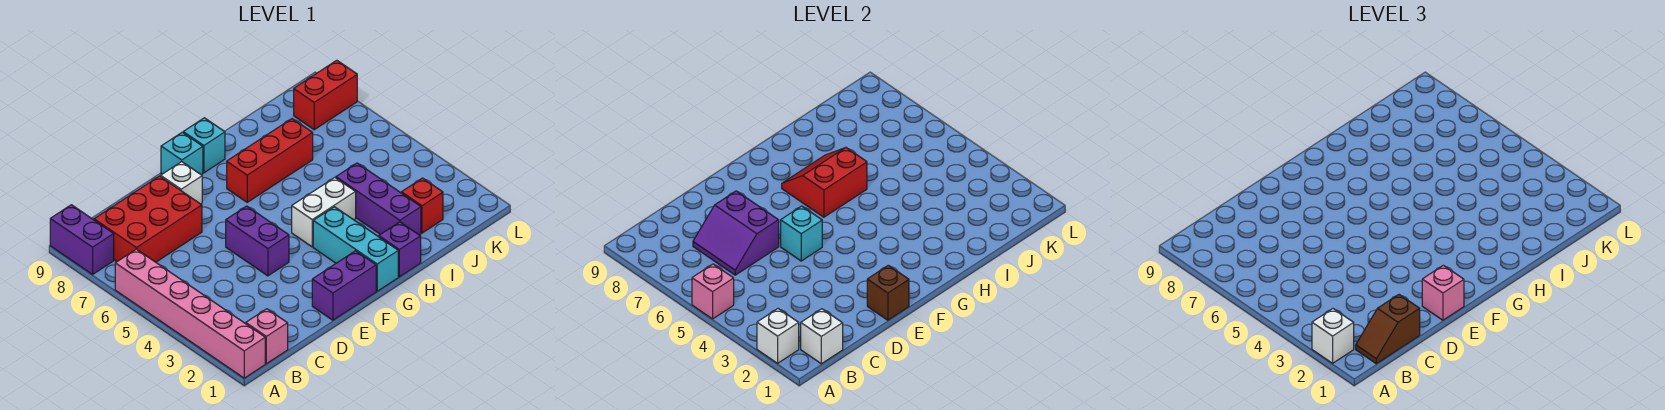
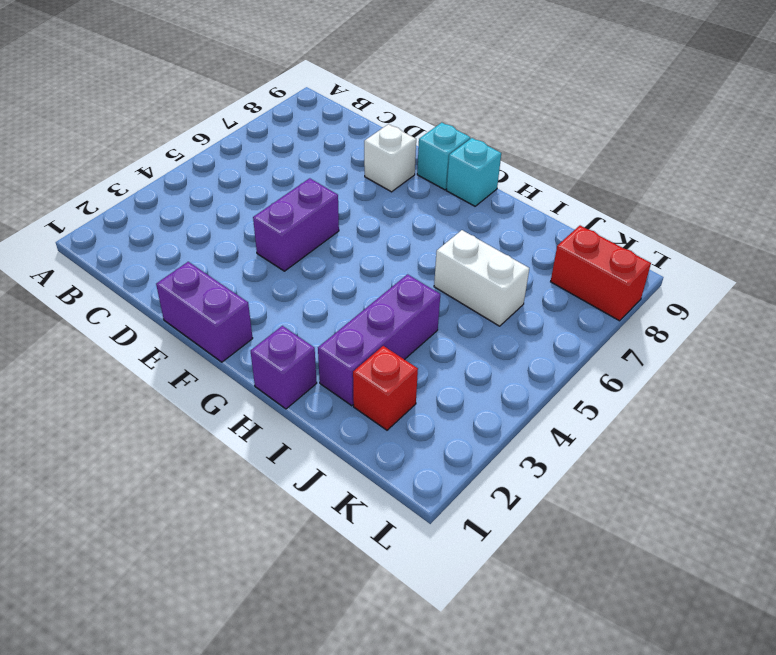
white 1x2 brick [434,230,529,326] -> white 1x2 brick moved to [292,178,356,247]
none -> pink 1x6 brick [115,249,265,378]
none -> purple 1x2 brick [50,205,114,274]
none -> pink 1x1 brick [246,309,288,364]

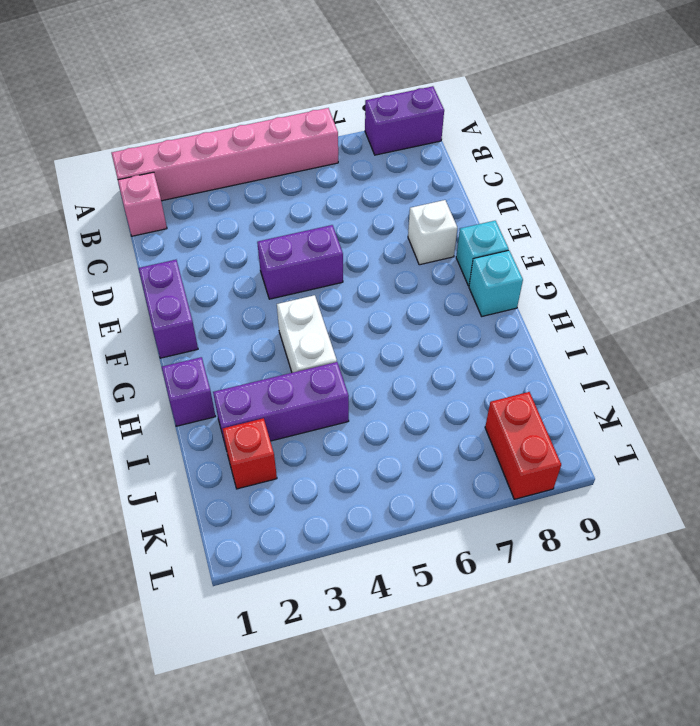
none -> red 2x3 brick [94,176,202,262]
none -> cyan 1x3 brick [313,207,398,291]
none -> red 1x3 brick [227,119,313,202]

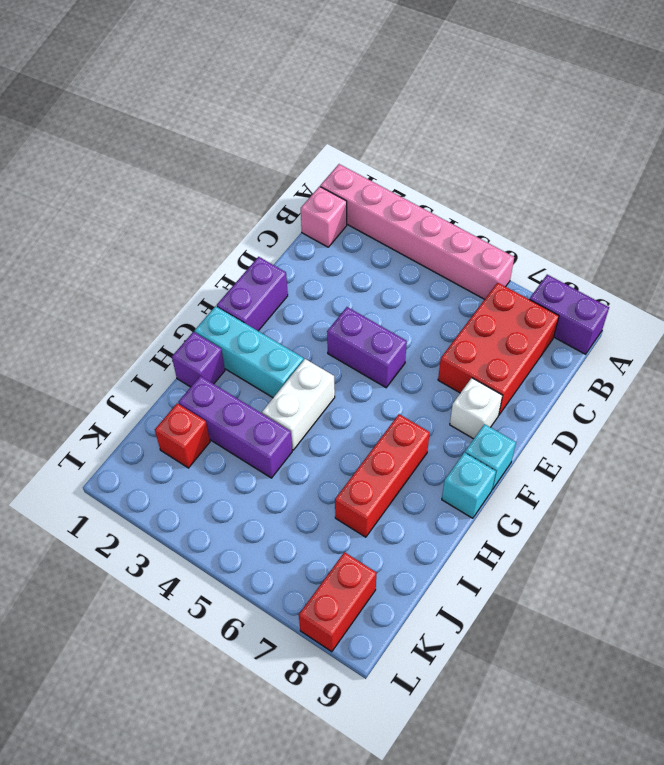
none -> white 1x1 brick [757,309,799,363]
none -> pink 1x1 brick [692,264,734,319]
none -> white 1x1 brick [801,309,843,364]

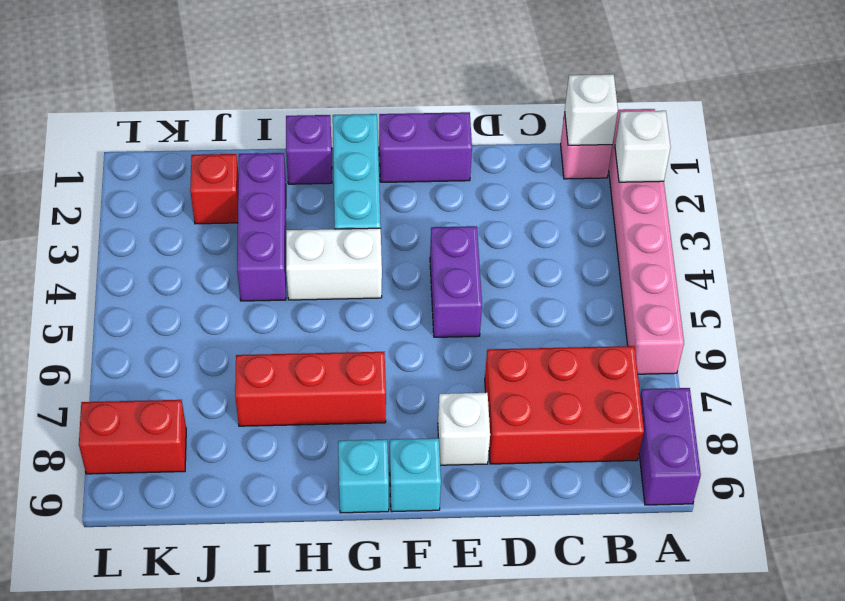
none -> pink 1x1 brick [692,264,734,319]
none -> purple 2x2 slope [693,191,779,275]
none -> brown 1x1 brick [867,265,909,320]

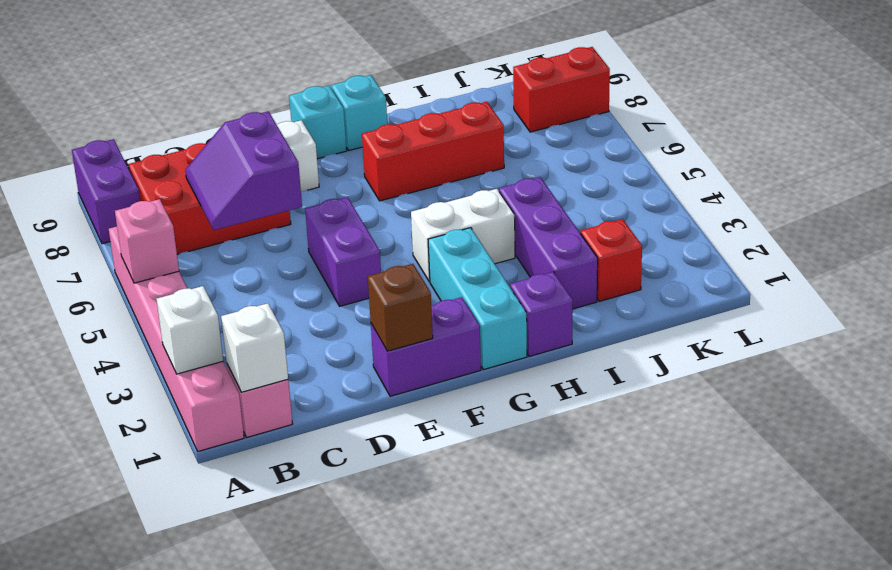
none -> cyan 1x1 brick [781,206,822,261]
none -> red 2x2 slope [782,148,867,217]
none -> white 1x1 brick [1312,309,1354,363]

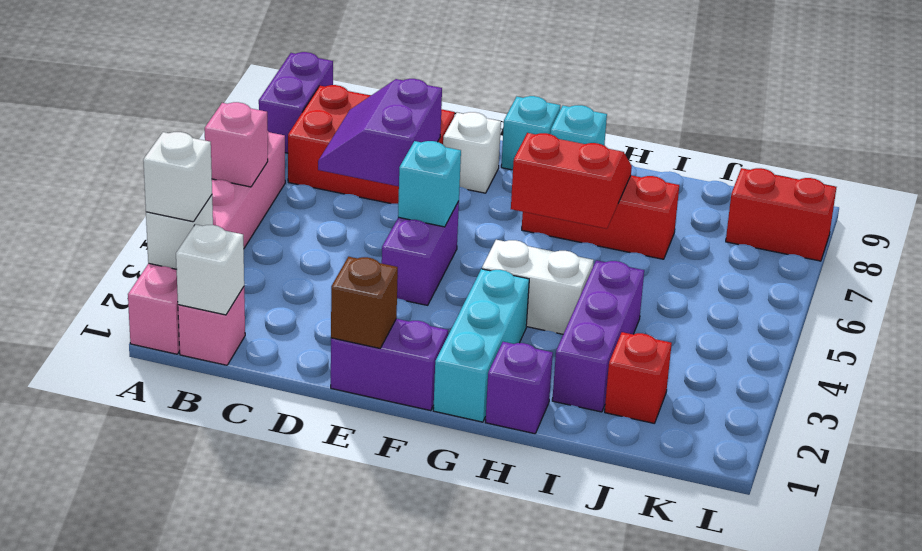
none -> brown 1x2 slope [1356,294,1420,364]
none -> pink 1x1 brick [1422,265,1464,320]

